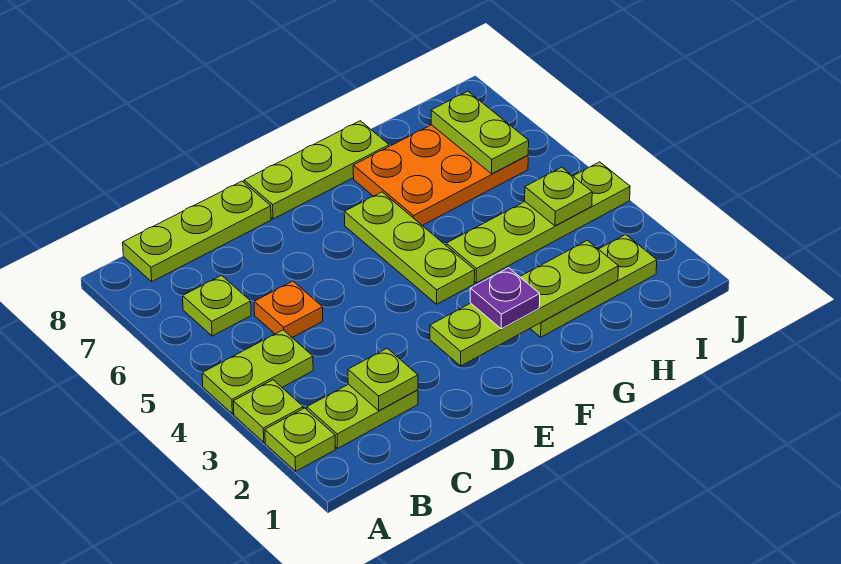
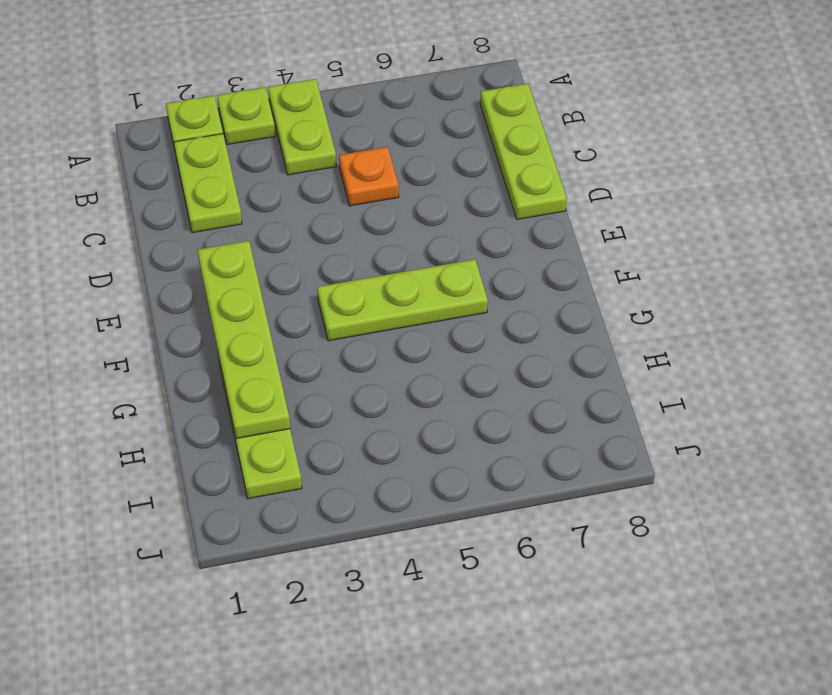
none -> lime 1x1 plate [183,275,251,336]
none -> lime 1x3 plate [244,121,389,219]
none -> lime 1x4 plate [446,162,630,283]

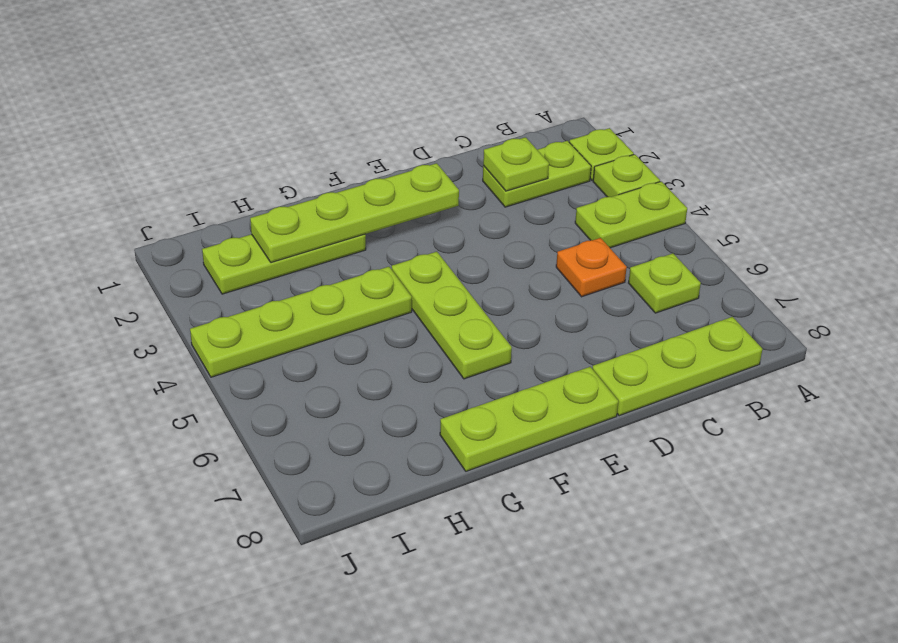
none -> orange 2x3 plate [353,125,528,226]
none -> lime 1x1 plate [525,167,592,226]
none -> lime 1x2 plate [431,91,529,174]

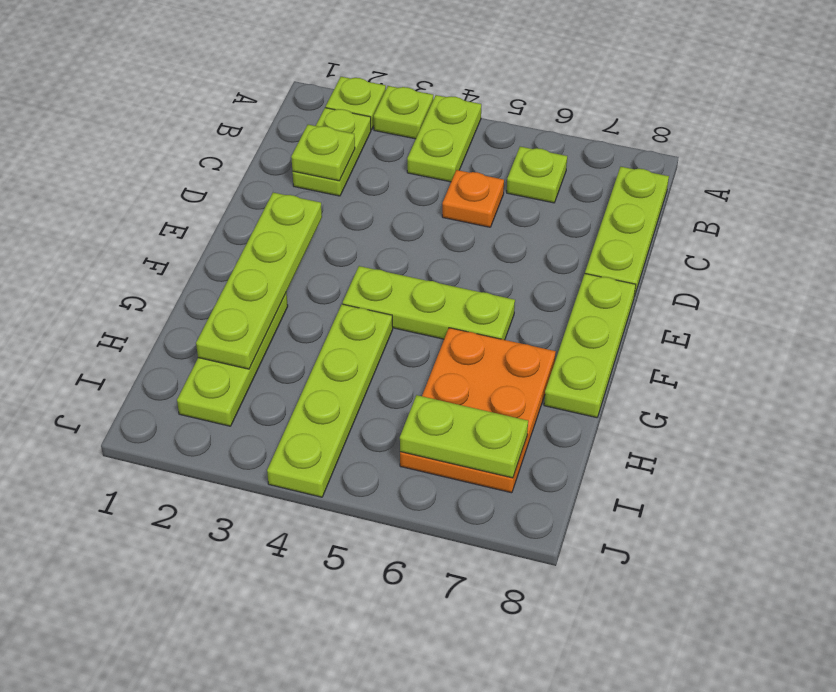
none -> lime 1x1 plate [525,167,592,226]
none -> purple 1x1 plate [470,268,540,329]

